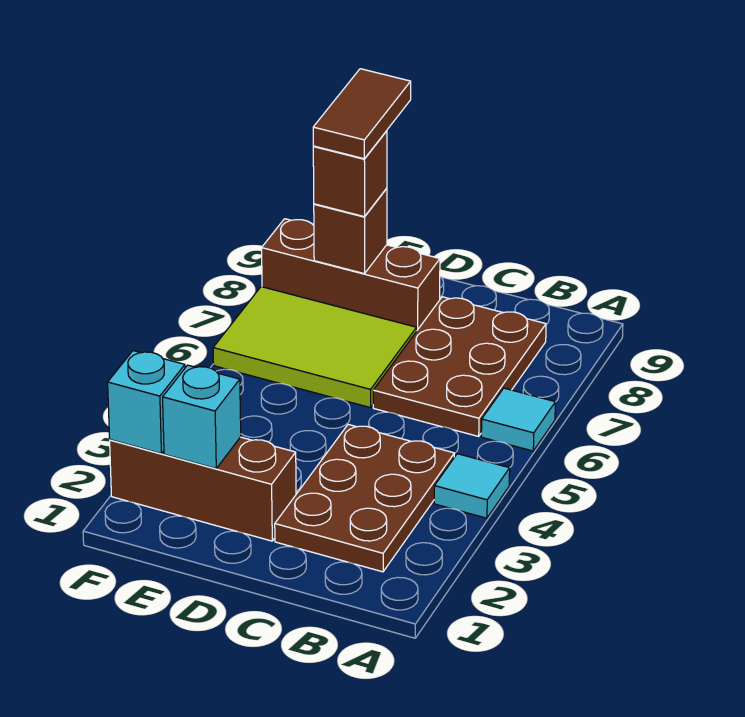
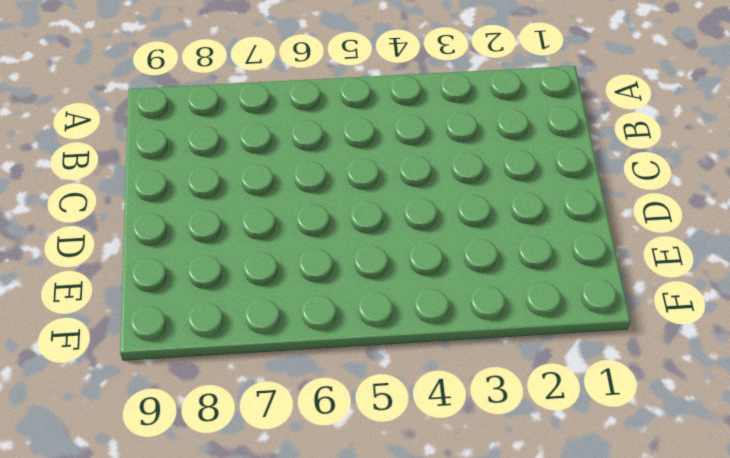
none -> cyan 1x1 tile [434,454,510,518]
none -> cyan 1x1 tile [481,388,555,451]
none -> brown 2x3 plate [275,424,454,572]

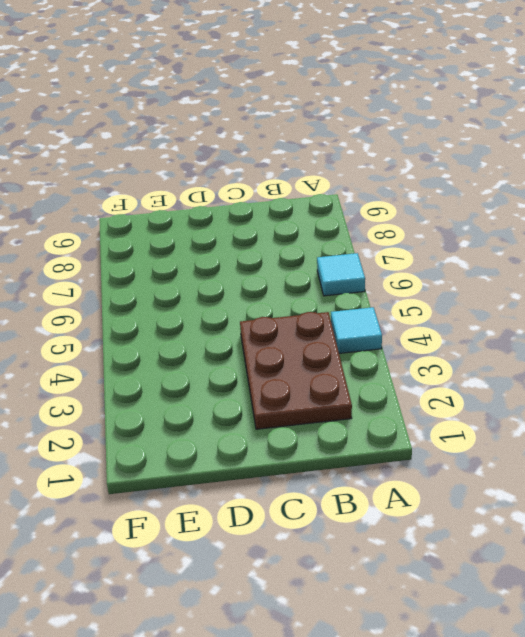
none -> brown 2x3 plate [373,297,546,436]
none -> brown 1x3 brick [110,437,296,541]
none -> lime 2x3 tile [213,287,417,408]

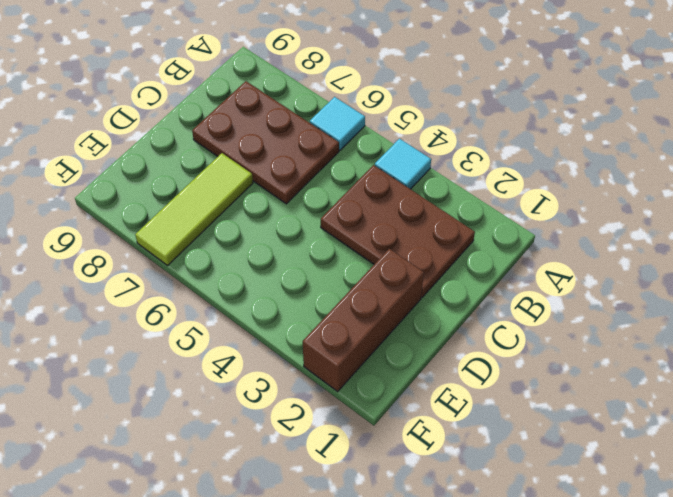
lime 1x3 tile [135,153,253,265] -> lime 2x3 tile [213,287,417,408]
none -> brown 1x3 brick [262,219,440,330]
none -> cyan 1x1 brick [163,365,241,468]
none -> brown 1x1 brick [314,188,387,274]

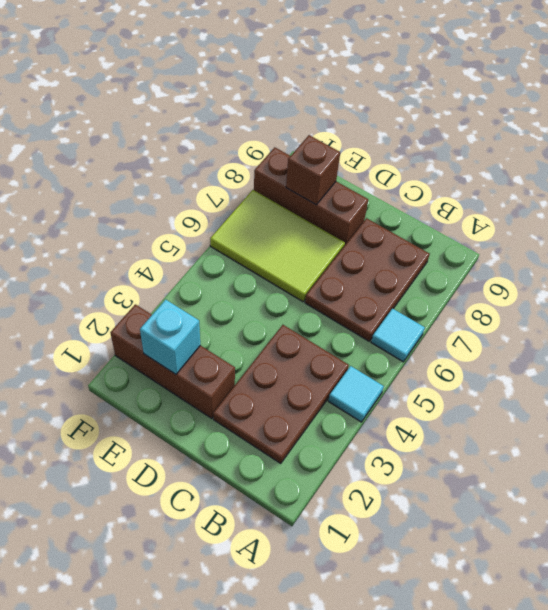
none -> cyan 1x1 brick [108,351,185,453]
none -> brown 1x1 brick [313,131,387,217]
none -> brown 1x2 tile [313,69,411,159]

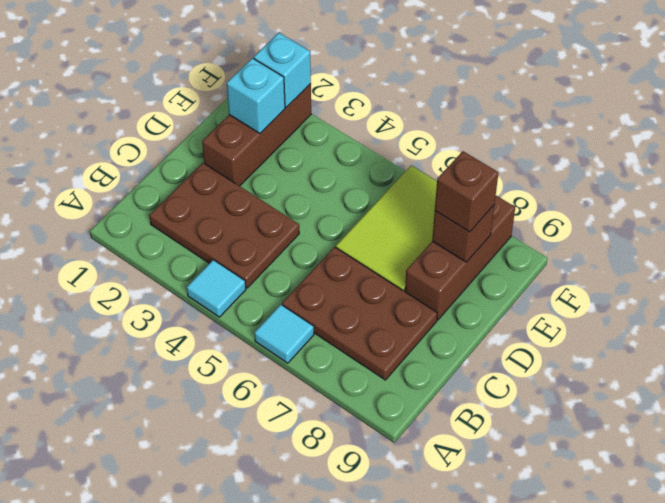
none -> brown 1x2 tile [313,69,411,159]

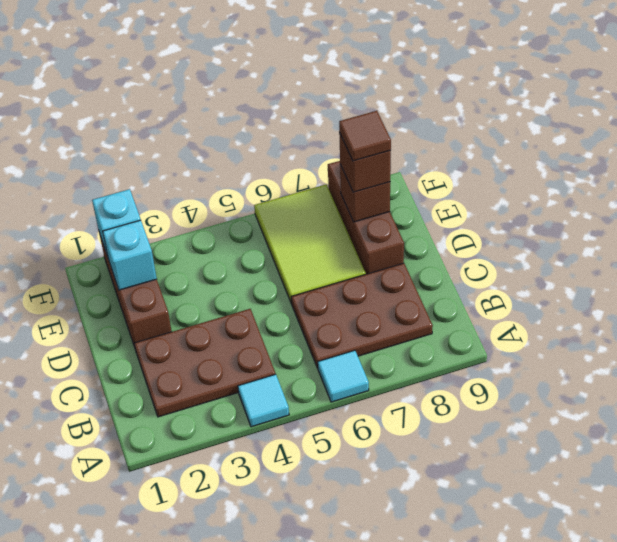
brown 1x1 tile [339,111,391,161] -> brown 1x2 tile [313,69,411,159]

